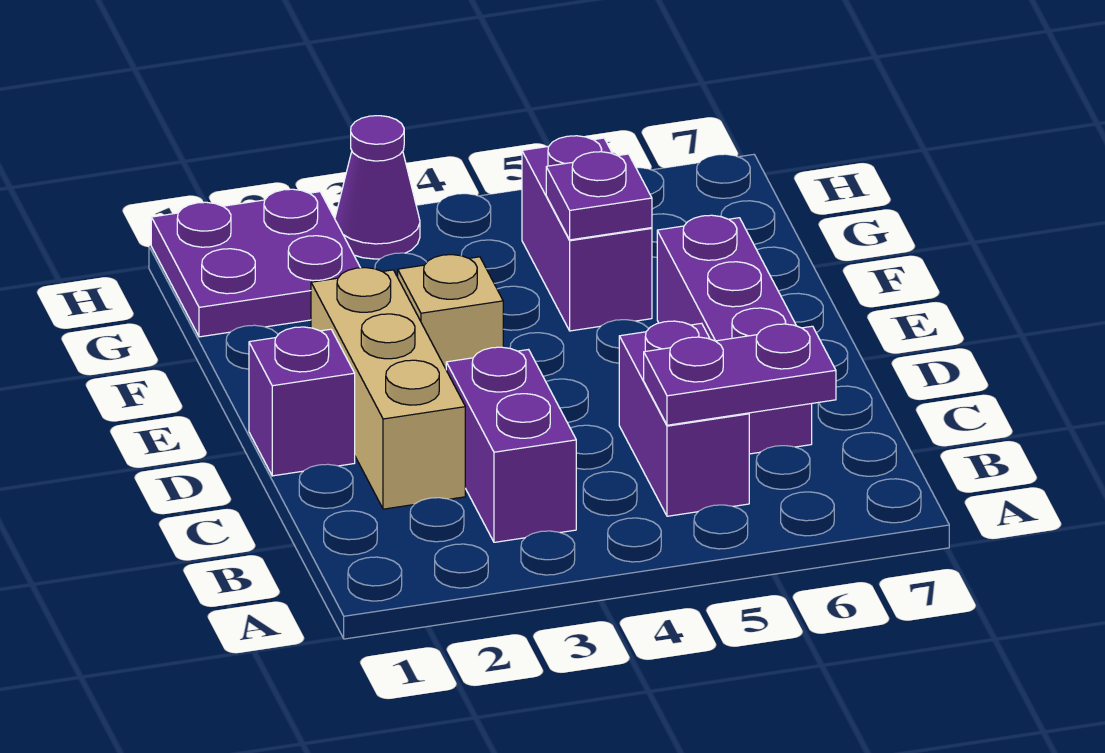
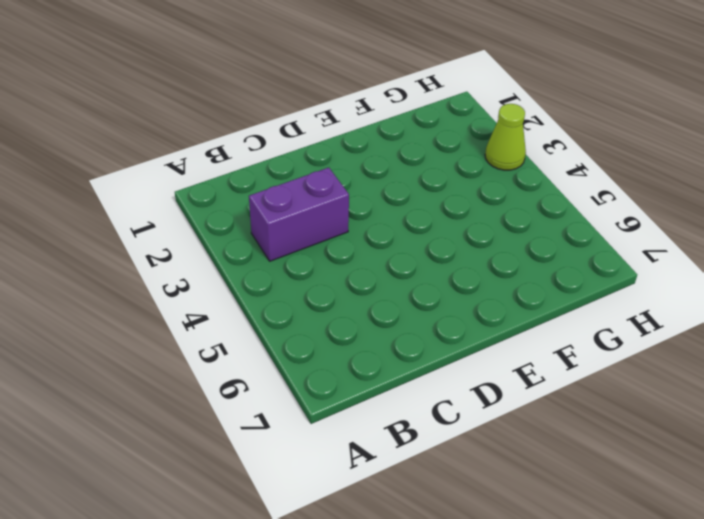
lime 1x1 cone [485,104,526,170] -> purple 1x1 cone [335,116,420,259]
none -> purple 1x2 brick [619,321,749,516]
none -> tan 1x3 brick [311,268,465,509]

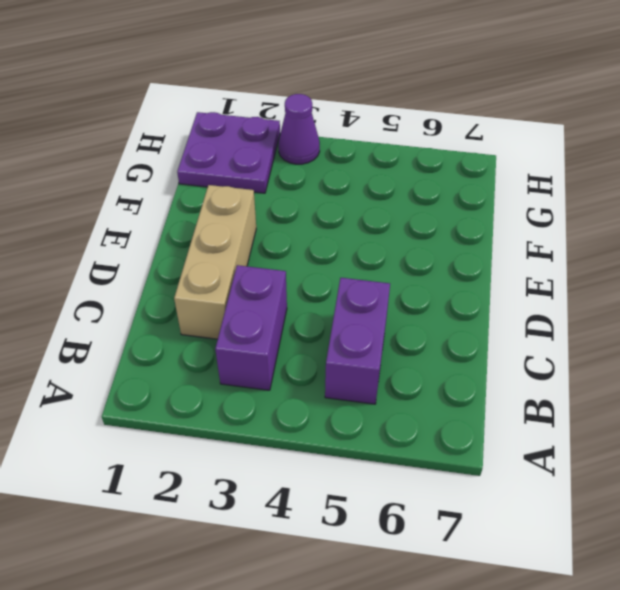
none -> purple 1x3 brick [657,215,812,454]
none -> purple 1x1 brick [249,327,355,476]

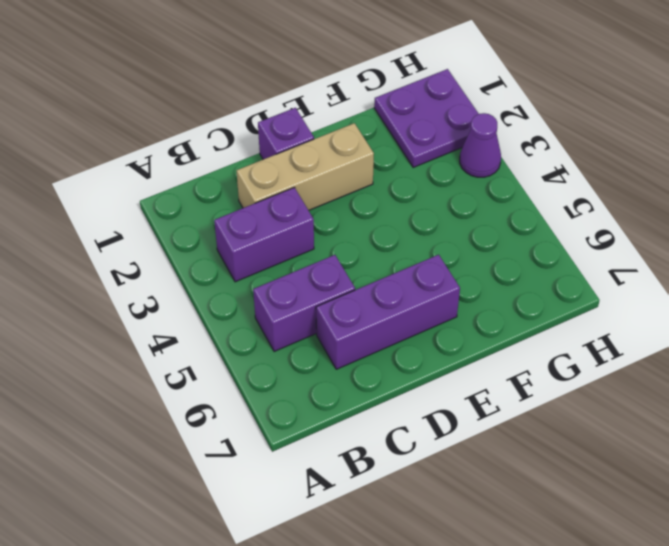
none -> tan 1x1 brick [398,255,503,369]
none -> purple 1x2 brick [522,136,652,331]

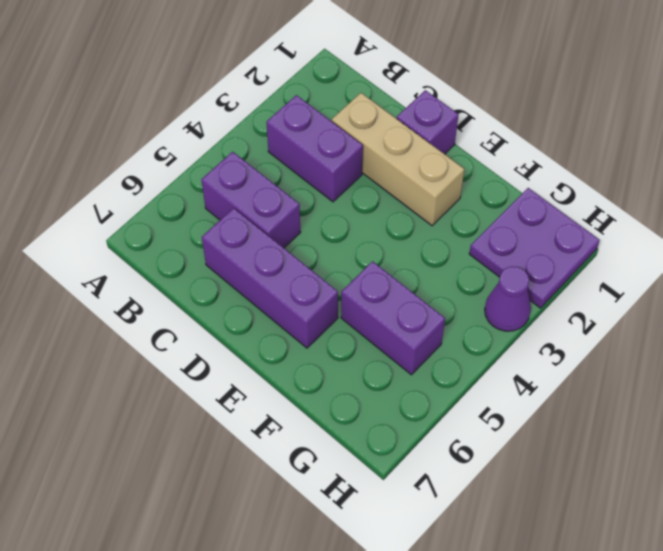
none -> tan 1x1 brick [398,255,503,369]
none -> purple 1x2 plate [644,324,836,425]

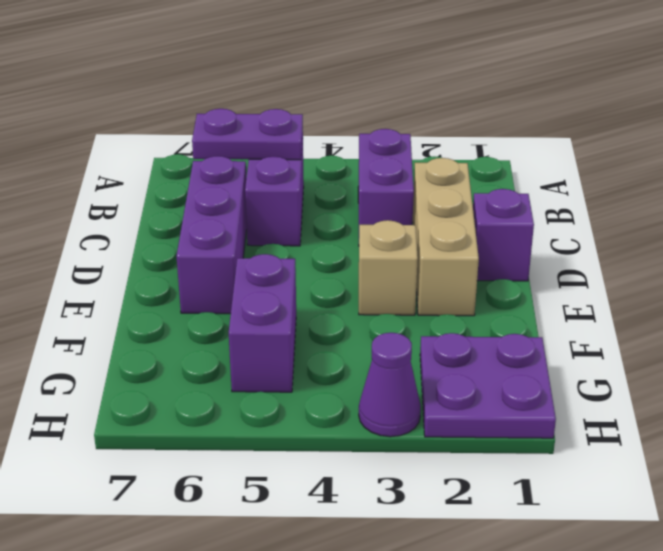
none -> purple 1x1 plate [546,152,652,240]

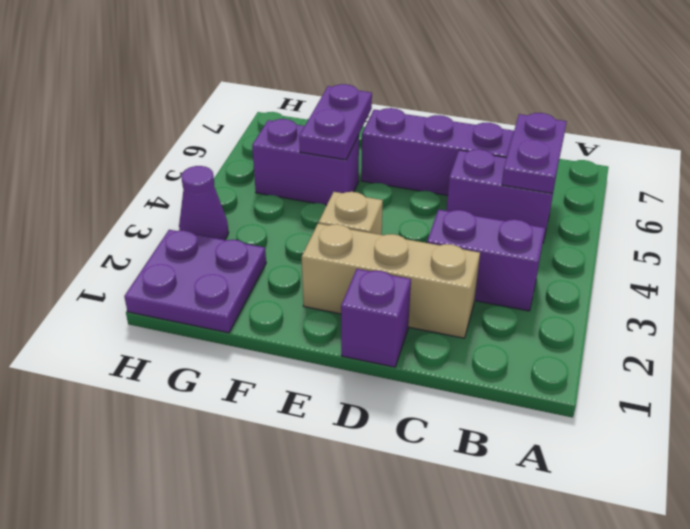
purple 1x2 plate [299,84,372,160] -> purple 1x1 plate [546,152,652,240]

